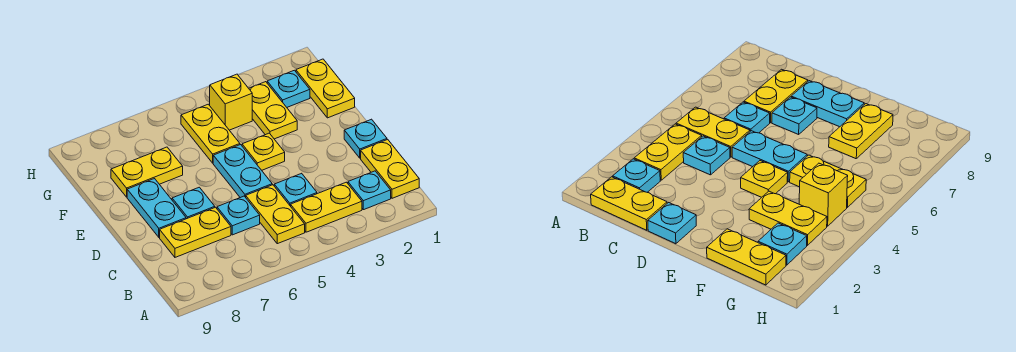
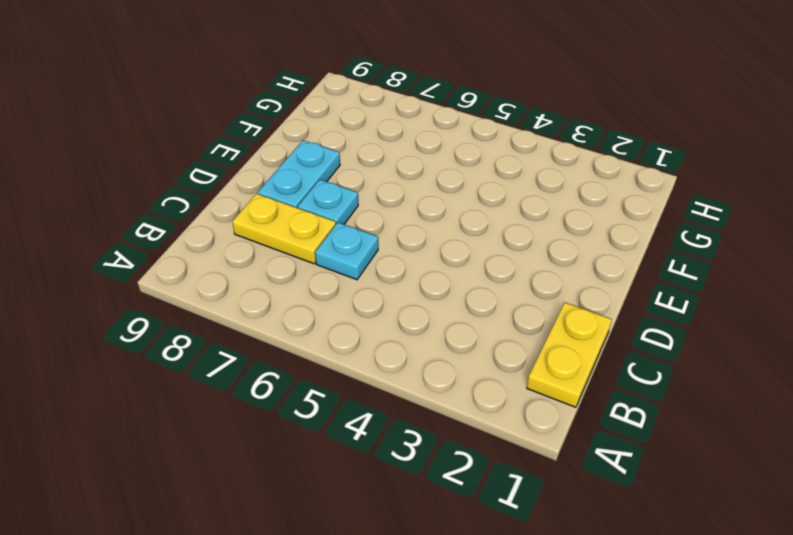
none -> cyan 1x1 plate [348,171,391,210]
none -> yellow 1x2 plate [291,182,362,232]
none -> yellow 1x2 plate [246,185,305,244]

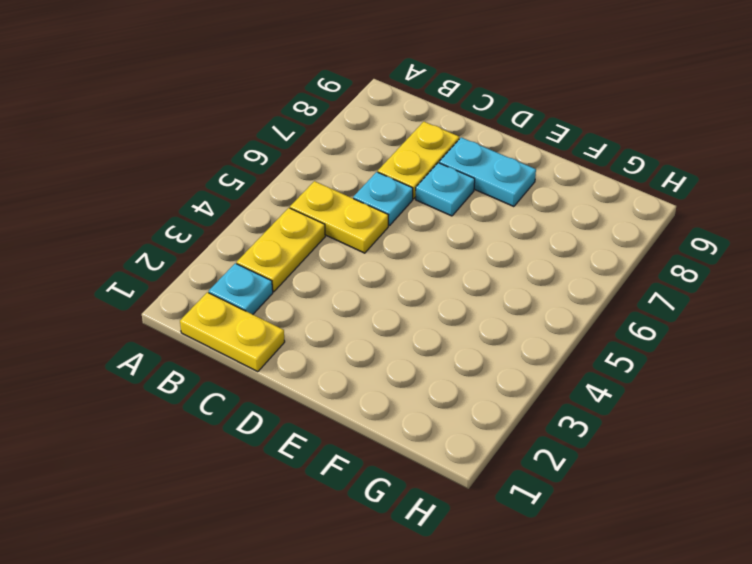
none -> cyan 1x1 plate [274,173,317,206]
none -> cyan 1x1 plate [344,119,387,158]
none -> cyan 1x2 plate [213,145,272,198]

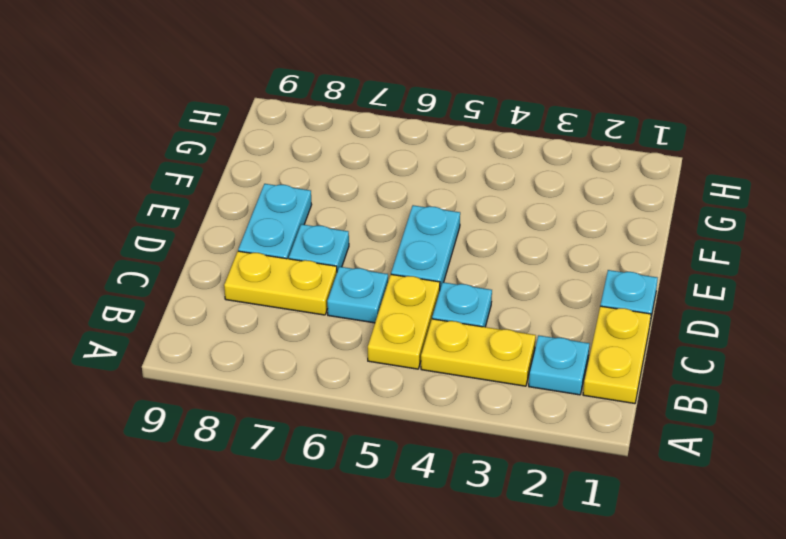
none -> yellow 1x1 plate [242,133,285,170]
none -> yellow 1x2 plate [296,59,355,118]
none -> yellow 1x2 plate [249,82,297,139]

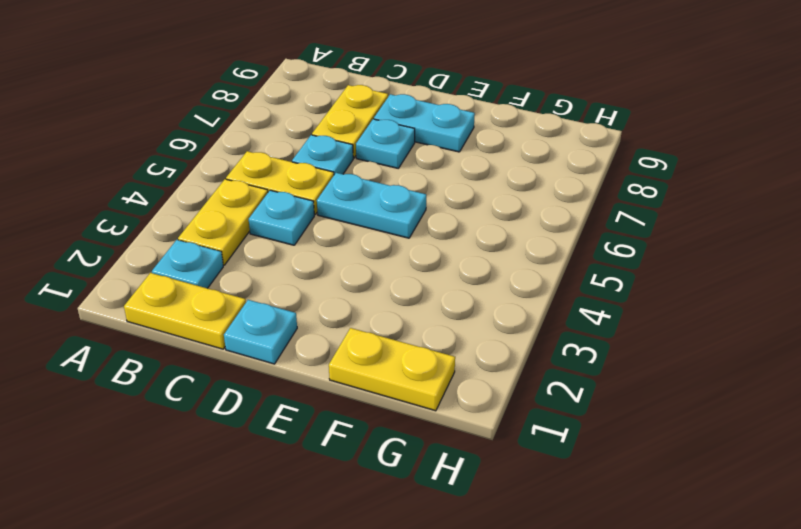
none -> yellow 1x1 plate [242,133,285,170]
none -> yellow 1x2 plate [249,82,297,139]
none -> yellow 1x2 plate [181,104,240,163]

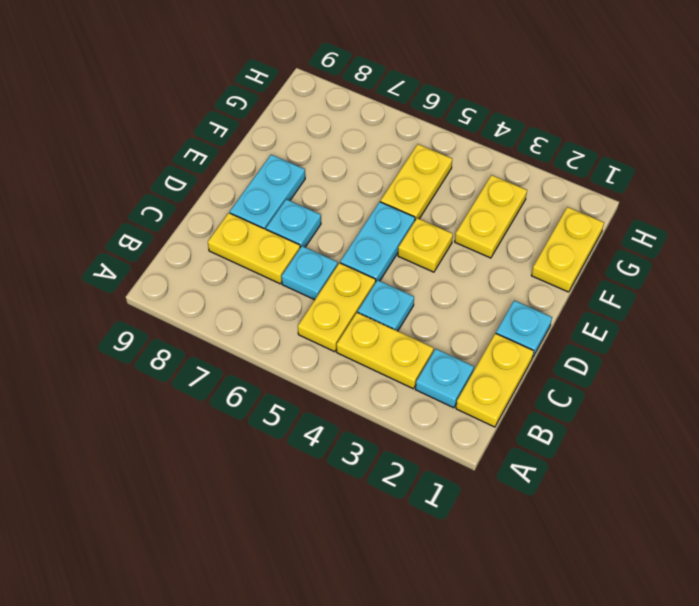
none -> yellow 1x2 plate [111,147,183,197]
none -> cyan 1x1 plate [267,70,310,107]
none -> yellow 1x1 brick [210,74,252,130]

